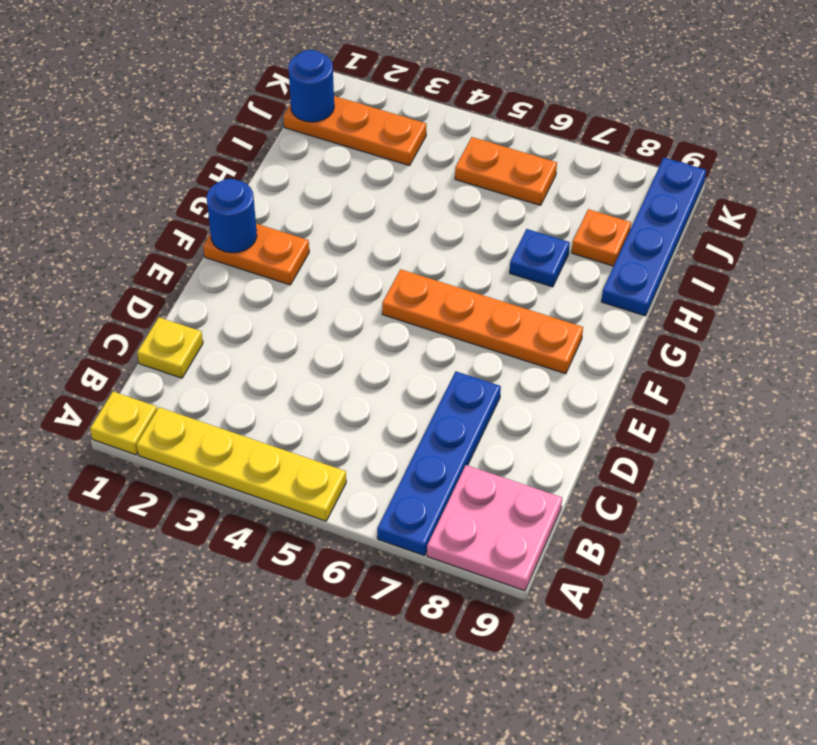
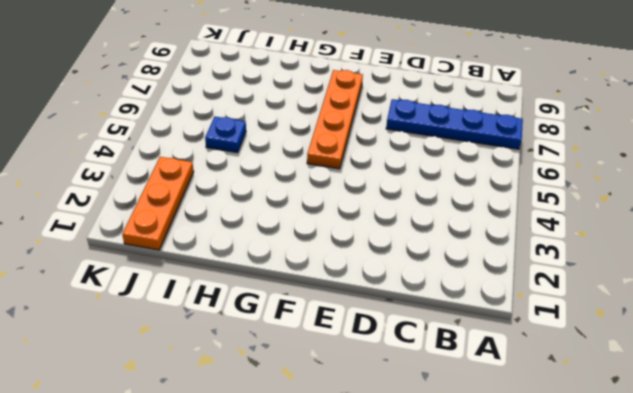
blue 1x1 plate [205,117,246,153] -> blue 1x1 plate moved to [510,229,570,287]
none -> yellow 1x1 plate [90,392,157,455]
none -> yellow 1x4 plate [137,407,346,521]
none -> pink 2x2 plate [427,465,562,591]

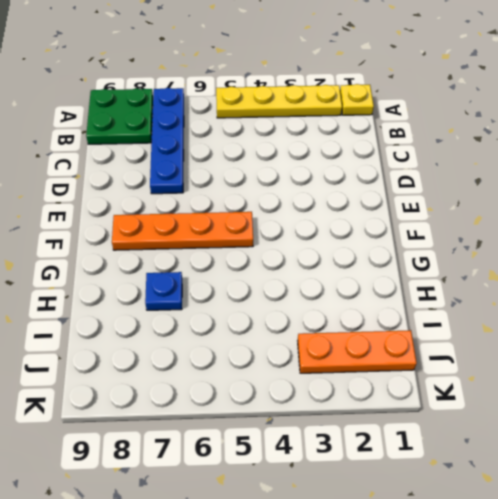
green 2x2 plate [86,88,153,144] -> pink 2x2 plate [427,465,562,591]
none -> yellow 1x1 plate [137,317,203,378]
none -> orange 1x2 plate [203,224,309,285]
none -> blue 1x4 plate [601,158,706,316]

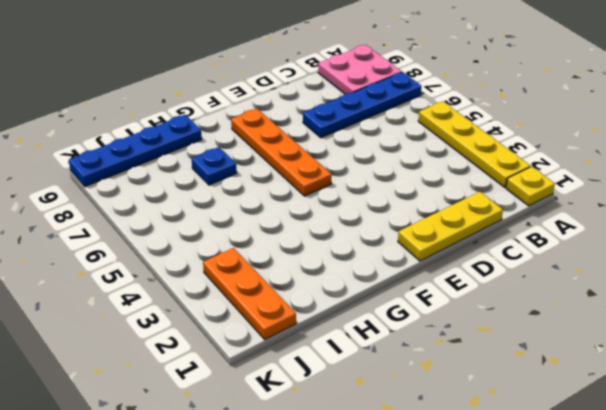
yellow 1x3 plate [398,192,503,261] -> yellow 1x1 plate [137,317,203,378]
none -> orange 1x2 plate [203,224,309,285]
none -> orange 1x1 plate [572,209,631,266]
none -> orange 1x2 plate [455,137,557,205]

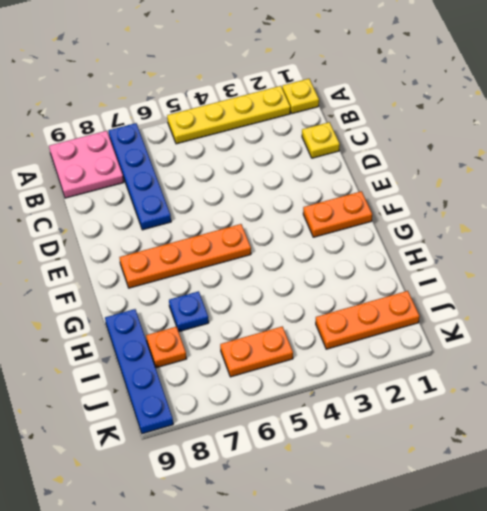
none -> blue 1x1 round brick [207,179,257,253]
none -> blue 1x1 round brick [288,50,334,122]

